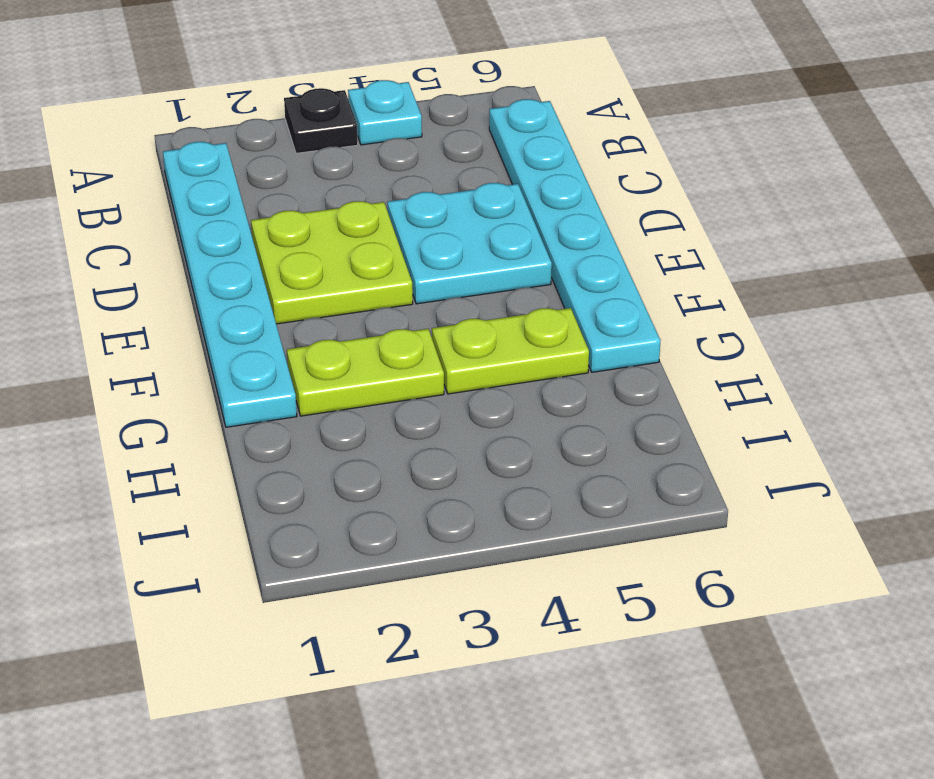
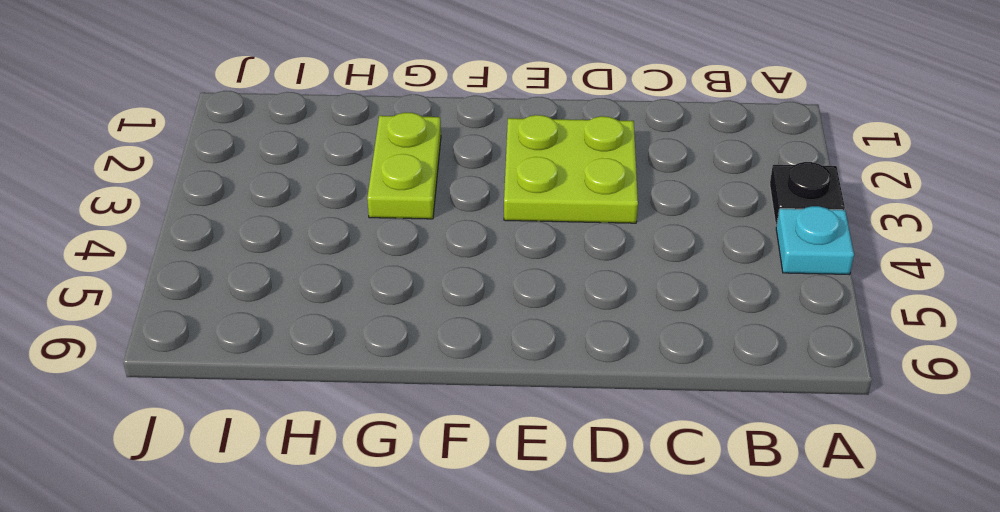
none -> cyan 1x6 plate [163,142,297,427]
none -> cyan 1x6 plate [489,99,661,372]

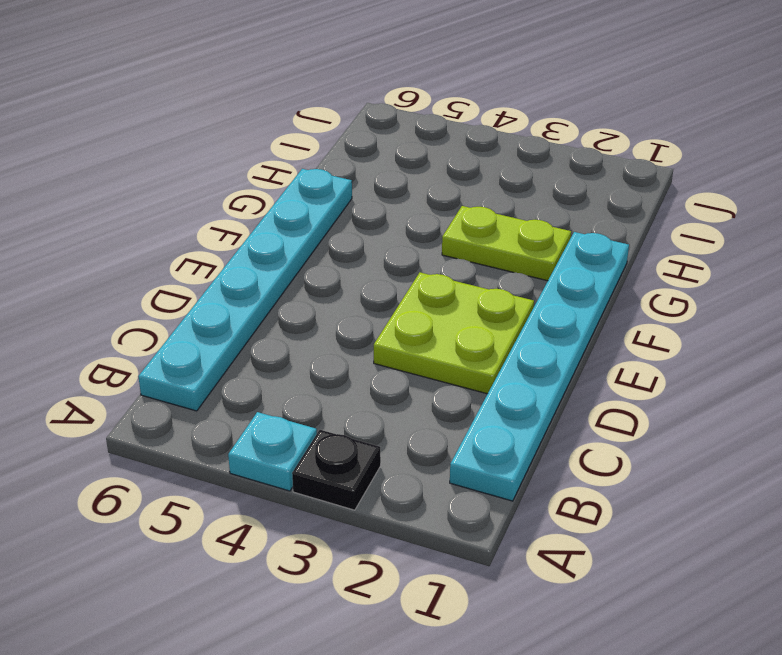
none -> cyan 2x2 plate [387,183,552,304]
none -> lime 1x2 plate [432,308,589,394]

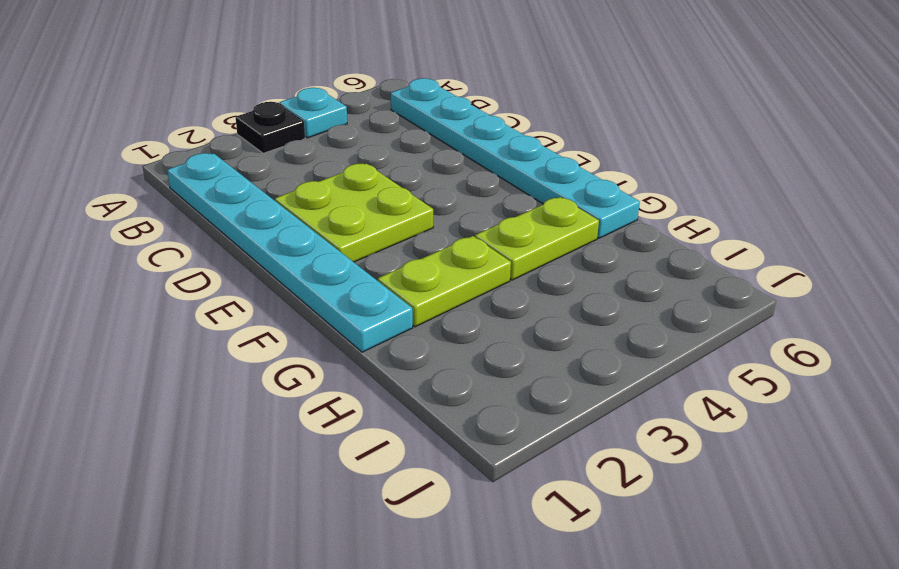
none -> cyan 2x2 plate [387,183,552,304]

